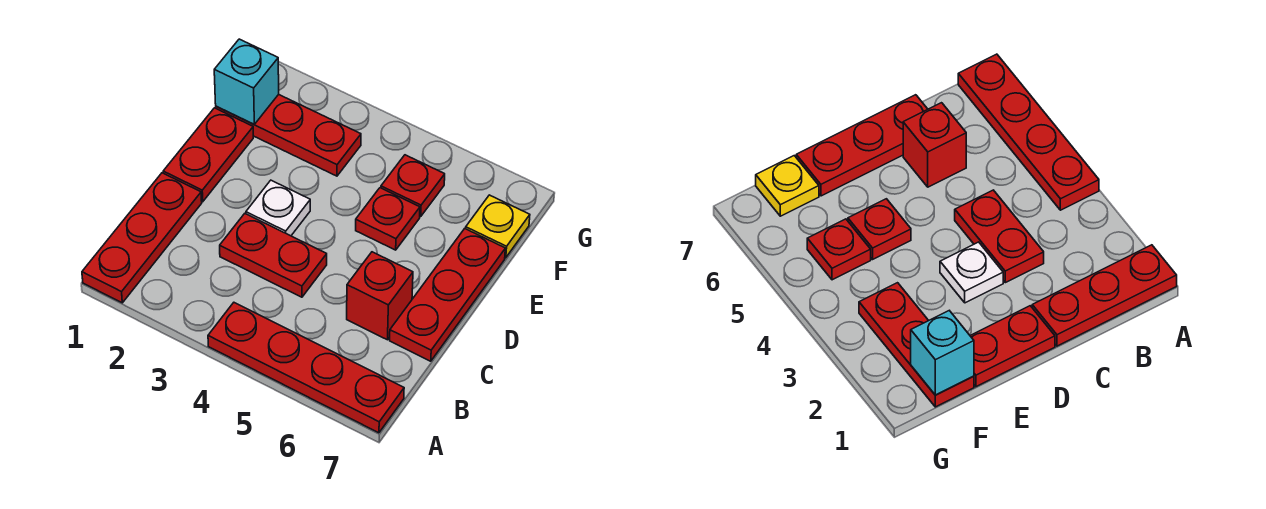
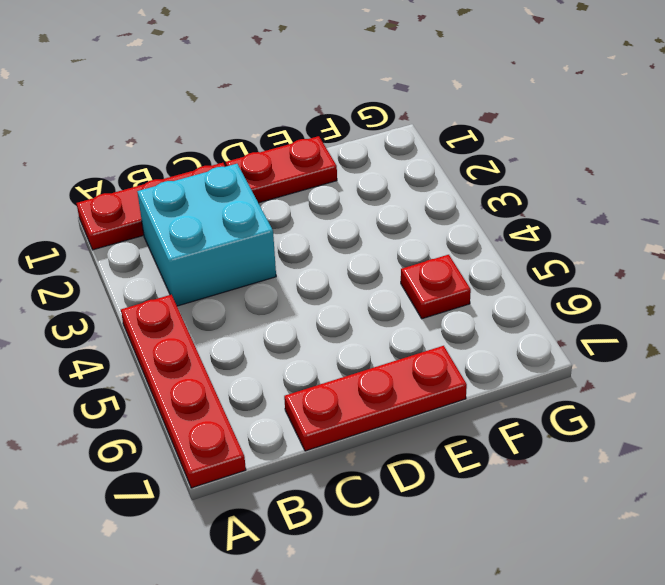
cyan 2x2 brick [137,164,276,306] -> red 1x2 plate [220,214,327,297]
none -> red 1x1 brick [347,252,413,340]
none -> white 1x1 plate [246,180,310,236]
none -> red 1x1 plate [356,188,420,250]

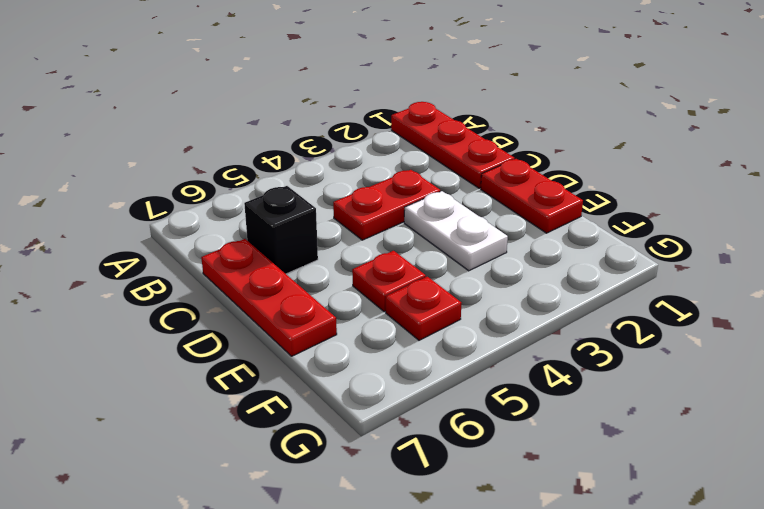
black 1x1 brick [244,186,318,274] -> red 1x1 brick [347,252,413,340]
white 1x2 plate [404,191,508,271] -> white 1x1 plate [246,180,310,236]
none -> red 1x4 plate [208,303,404,433]
none -> red 1x3 plate [216,94,361,176]
none -> yellow 1x1 plate [466,195,530,258]

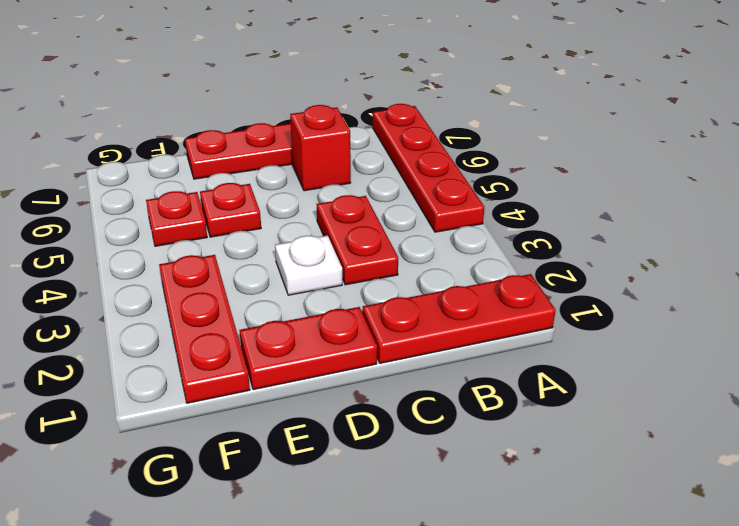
none -> yellow 1x1 plate [466,195,530,258]
none -> cyan 1x1 brick [214,39,279,124]

